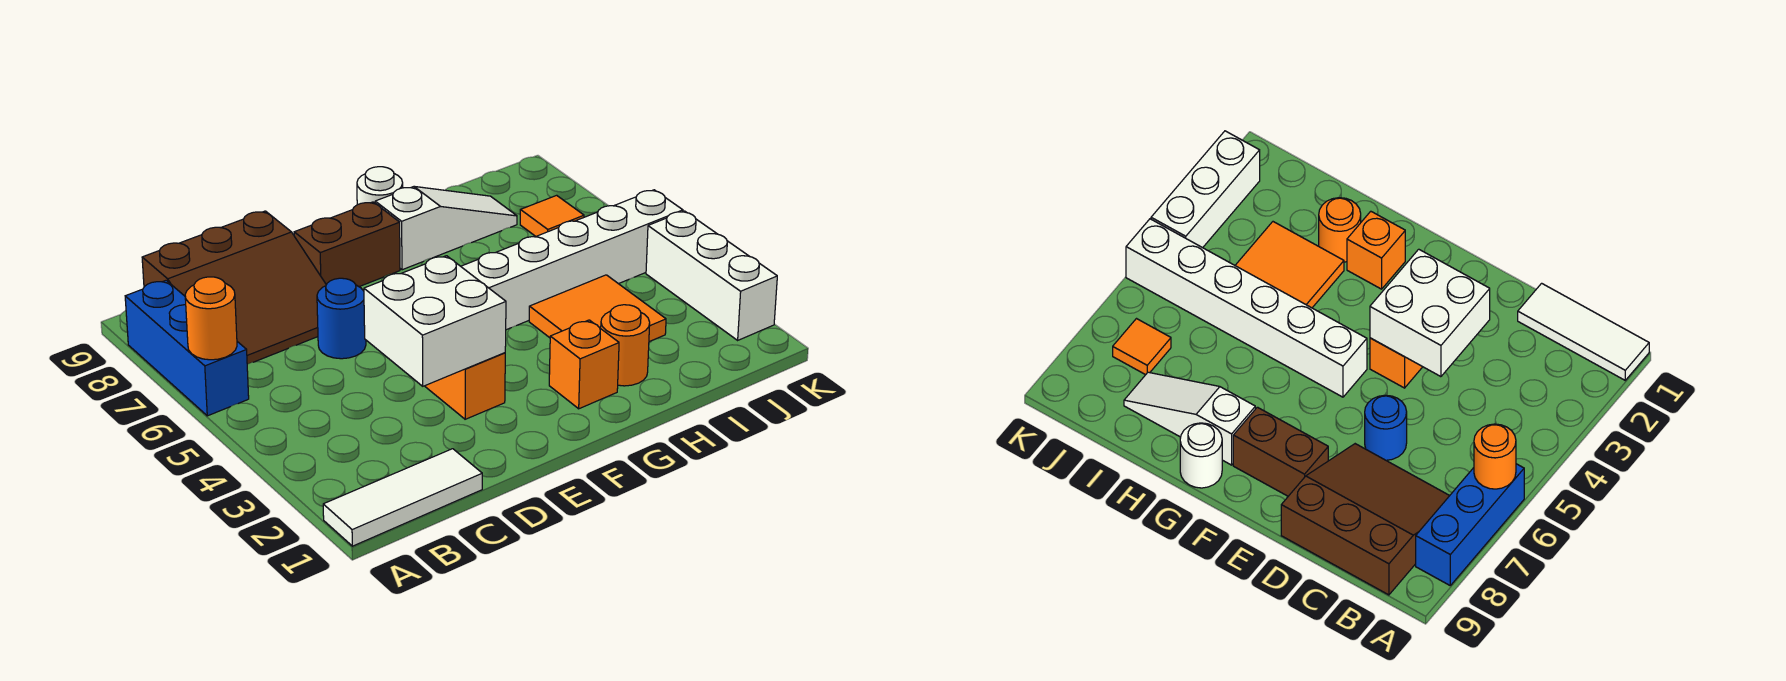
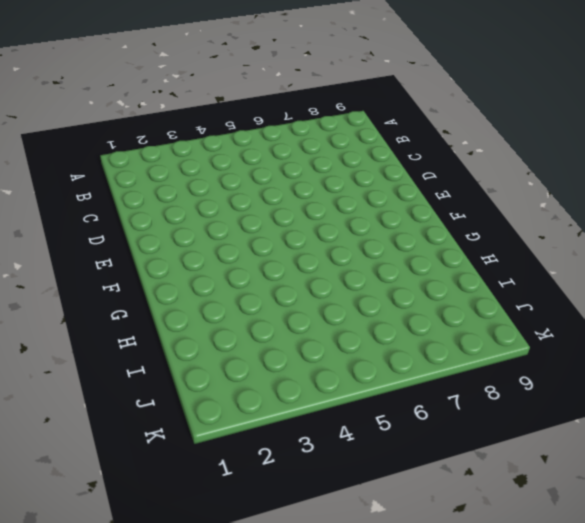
none -> white 1x3 tile [323,449,482,546]
none -> blue 1x3 brick [125,280,249,416]
none -> brown 3x3 slope [142,211,326,364]

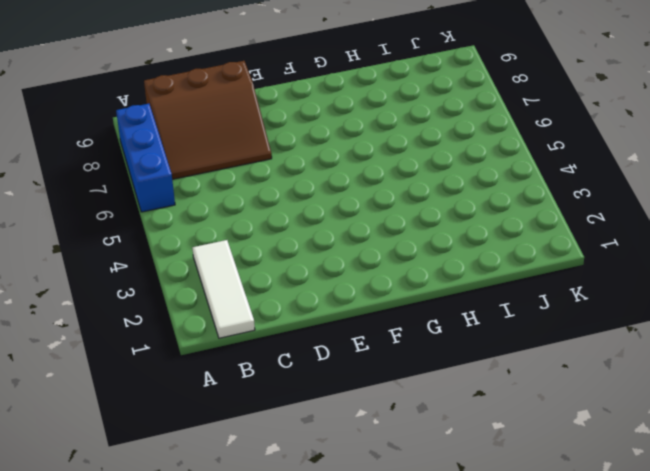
white 1x3 tile [193,240,255,338] -> white 1x3 tile turned to [323,449,482,546]
none -> blue 1x1 round brick [317,278,366,359]
none -> orange 1x2 brick [425,353,505,419]
none -> brown 1x2 brick [294,202,400,287]

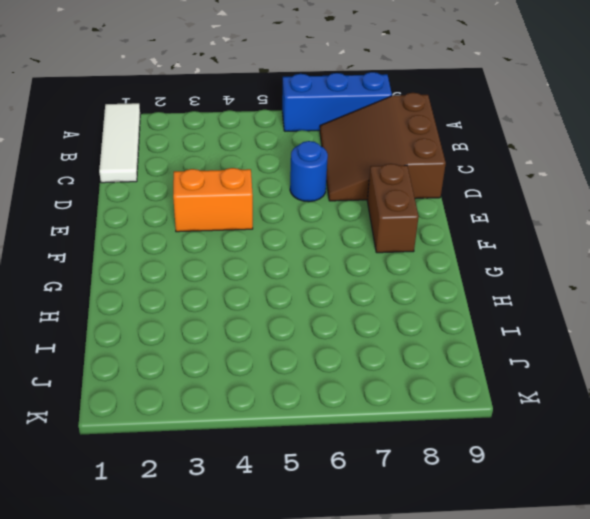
none -> white 1x6 brick [461,190,683,330]
none -> orange 1x1 brick [549,320,619,409]
none -> white 1x3 slope [375,186,517,270]

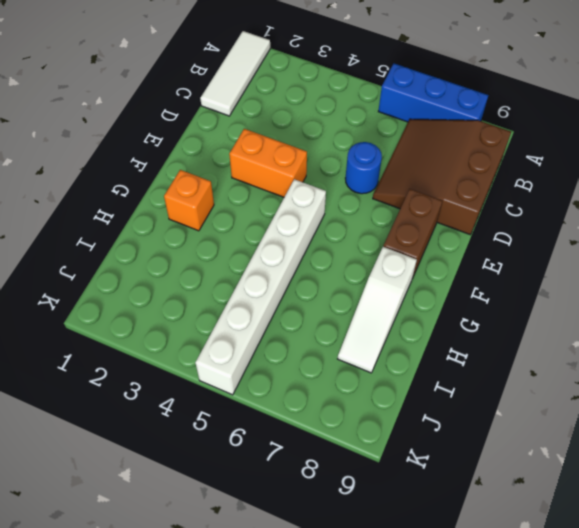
none -> white 1x1 round brick [357,167,403,205]
none -> orange 1x1 round brick [601,305,650,386]
none -> orange 2x2 tile [529,275,666,342]

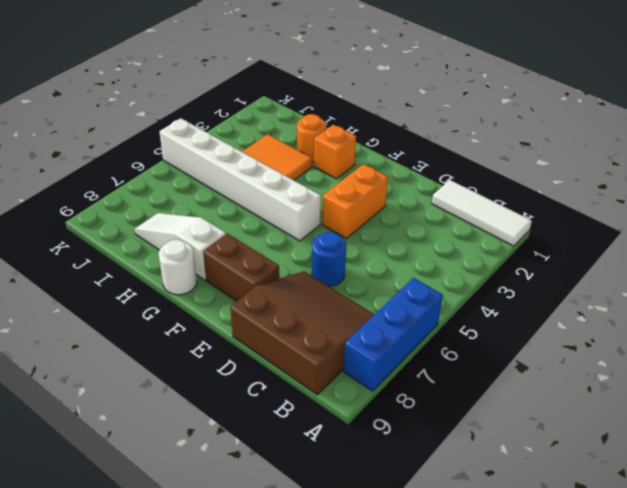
none -> orange 1x1 tile [520,195,584,236]
none -> white 1x3 brick [646,211,777,340]
none -> orange 1x1 round brick [185,277,237,360]

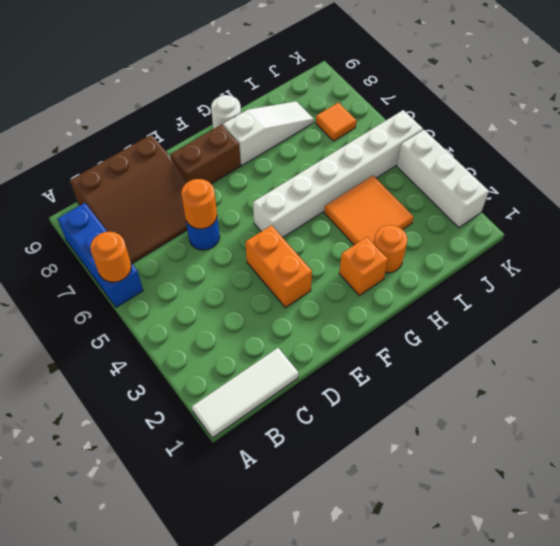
orange 1x1 round brick [181,179,217,229] -> none
none -> white 2x2 brick [364,256,506,386]

